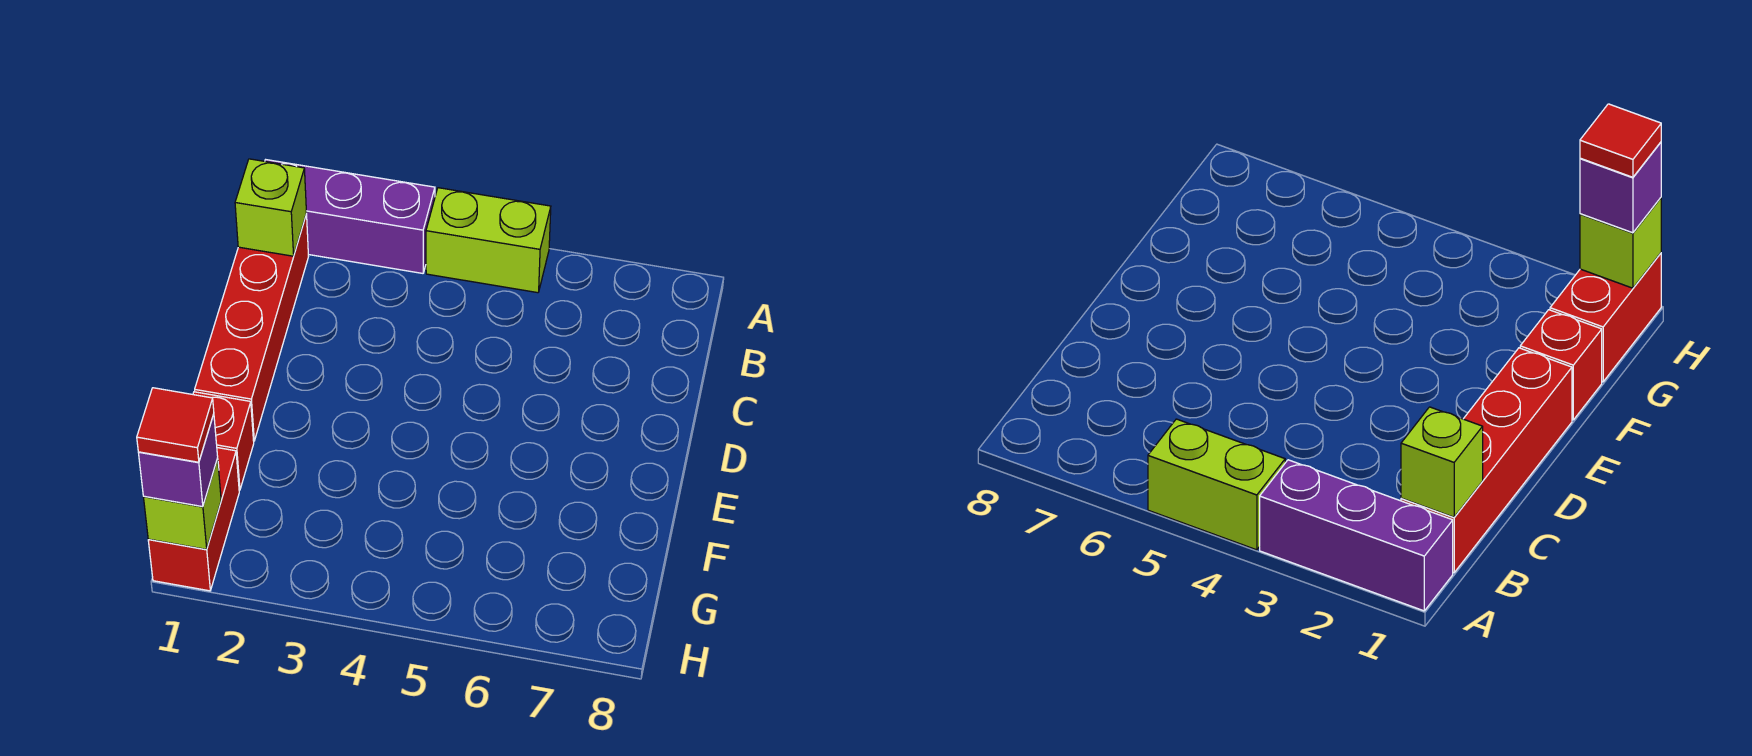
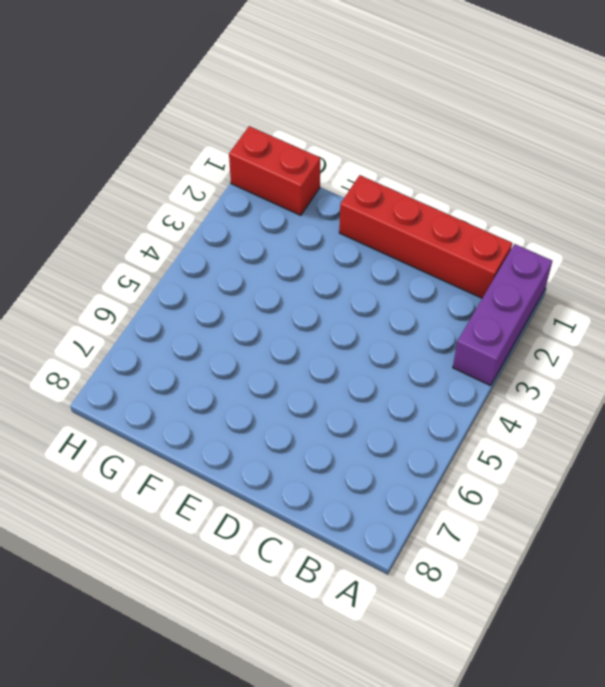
none -> lime 1x2 brick [426,188,551,293]
none -> red 1x1 brick [193,392,254,490]

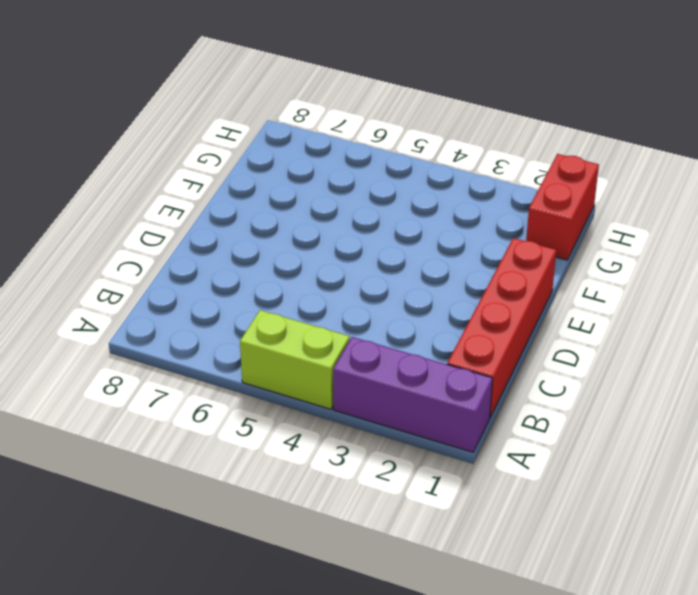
none -> red 1x1 brick [193,392,254,490]
none -> lime 1x1 brick [235,159,307,256]

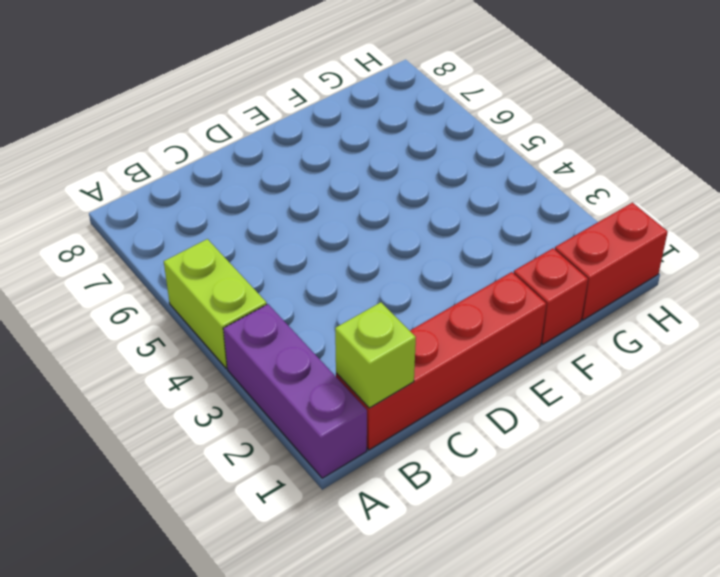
none -> lime 1x1 brick [144,459,221,549]
none -> purple 1x1 brick [138,414,218,507]

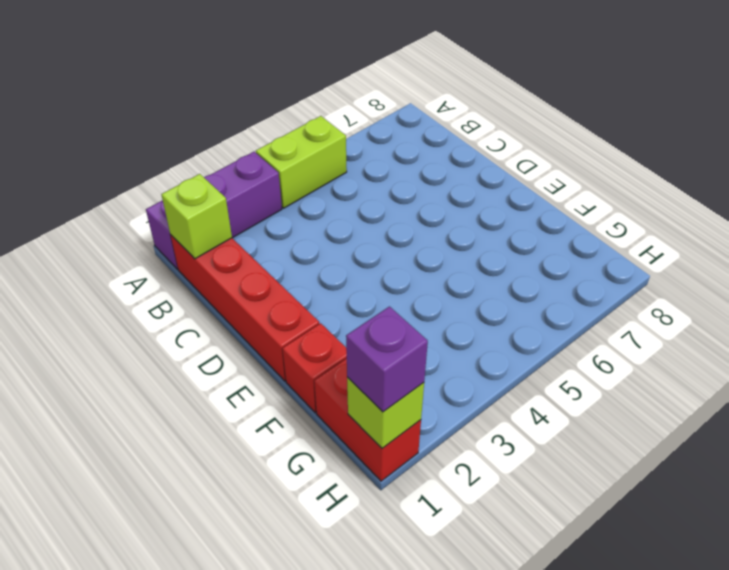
none -> red 1x1 tile [137,388,214,462]

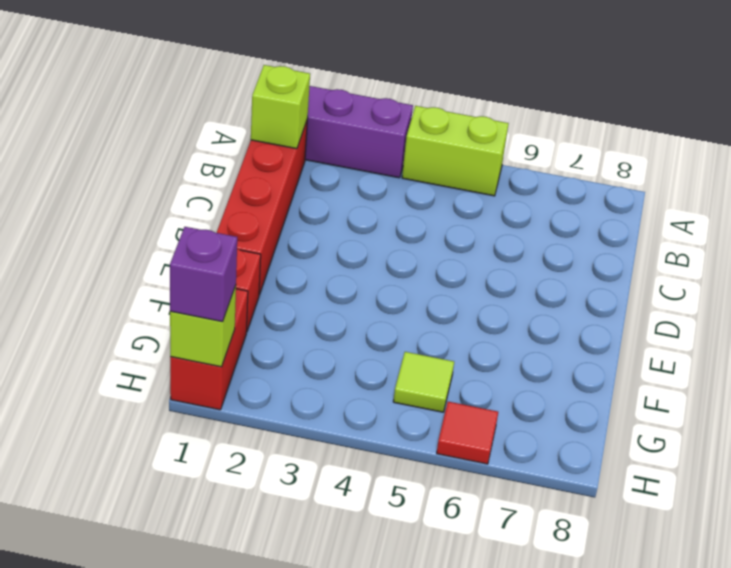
lime 1x1 tile [393,352,454,412] -> none
red 1x1 tile [437,402,498,464] -> red 1x1 tile moved to [137,388,214,462]

